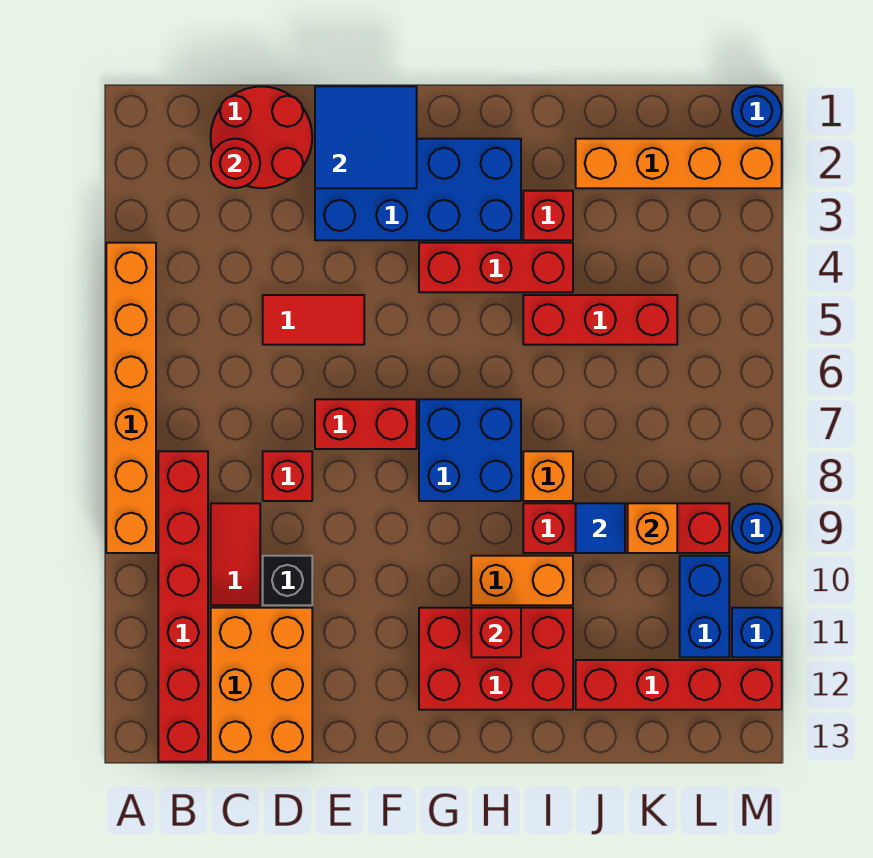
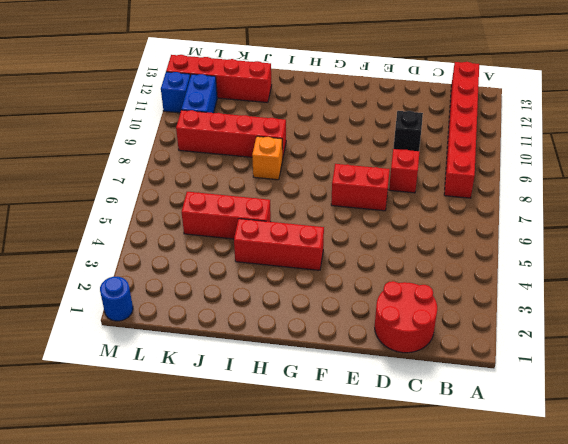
none -> orange 1x6 brick [106,243,156,553]
none -> red 1x2 tile [211,503,260,605]
none -> orange 2x3 brick [211,608,312,762]

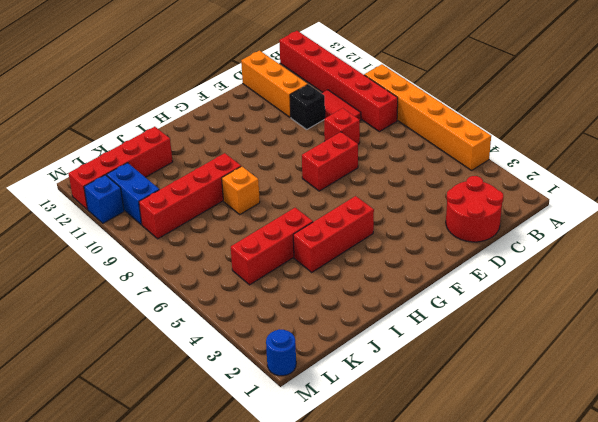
orange 1x3 brick [241,51,308,117] -> orange 2x3 brick [211,608,312,762]
none -> red 1x2 tile [263,295,364,345]
none -> blue 2x4 brick [315,139,521,240]
none -> blue 2x2 brick [419,399,521,501]

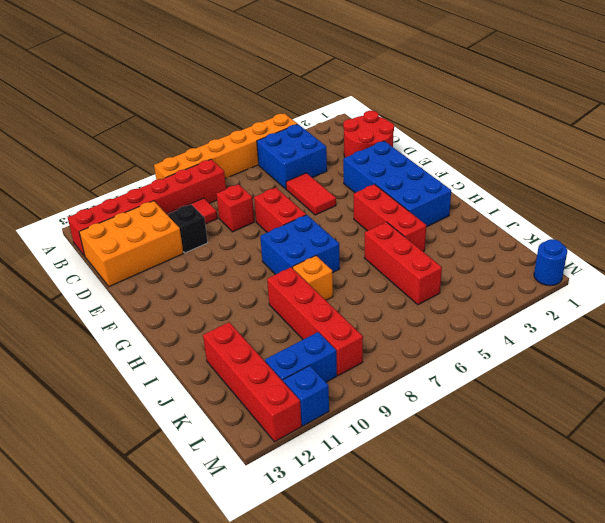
blue 2x2 brick [257,124,327,189] -> none
none -> red 2x3 brick [419,608,573,710]
none -> orange 1x2 brick [471,556,573,605]
none -> red 1x1 brick [523,191,573,240]

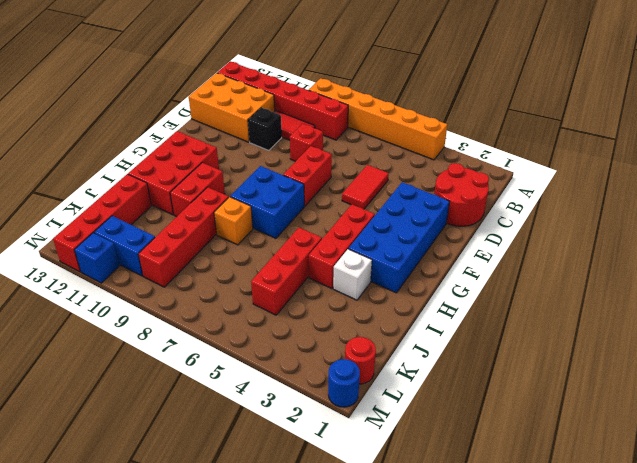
red 1x2 brick [170,163,225,217] -> orange 1x2 brick [471,556,573,605]
white 1x1 brick [333,249,372,300] -> red 1x1 brick [523,191,573,240]
red 1x1 round brick [345,337,376,384] -> red 1x1 round brick moved to [211,139,260,188]
none -> orange 1x4 brick [576,139,782,188]
none -> blue 1x1 round brick [732,504,782,553]
none -> blue 2x2 tile [315,86,417,188]

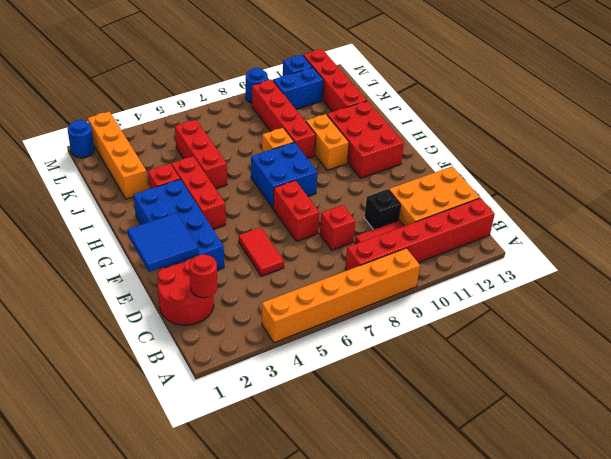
none -> red 1x1 brick [471,608,521,657]
none -> blue 1x1 tile [576,503,625,553]
none -> orange 1x1 brick [628,503,677,553]

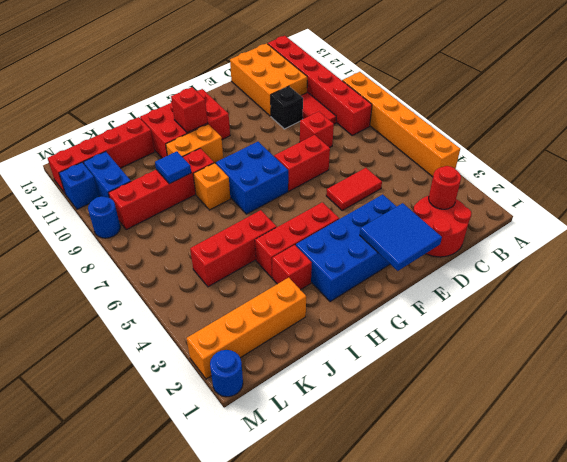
none -> orange 1x1 brick [628,503,677,553]

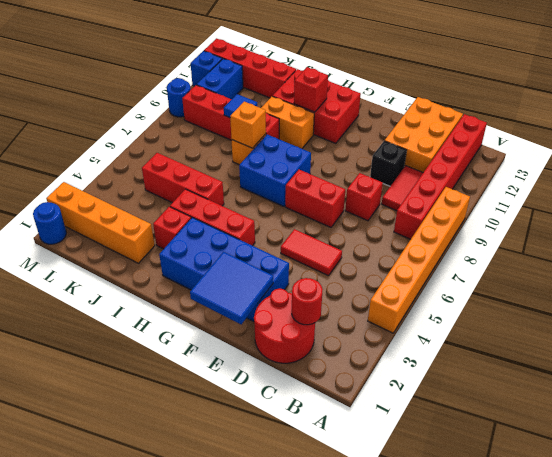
orange 1x1 brick [230,102,266,148] -> orange 1x1 brick moved to [628,503,677,553]

